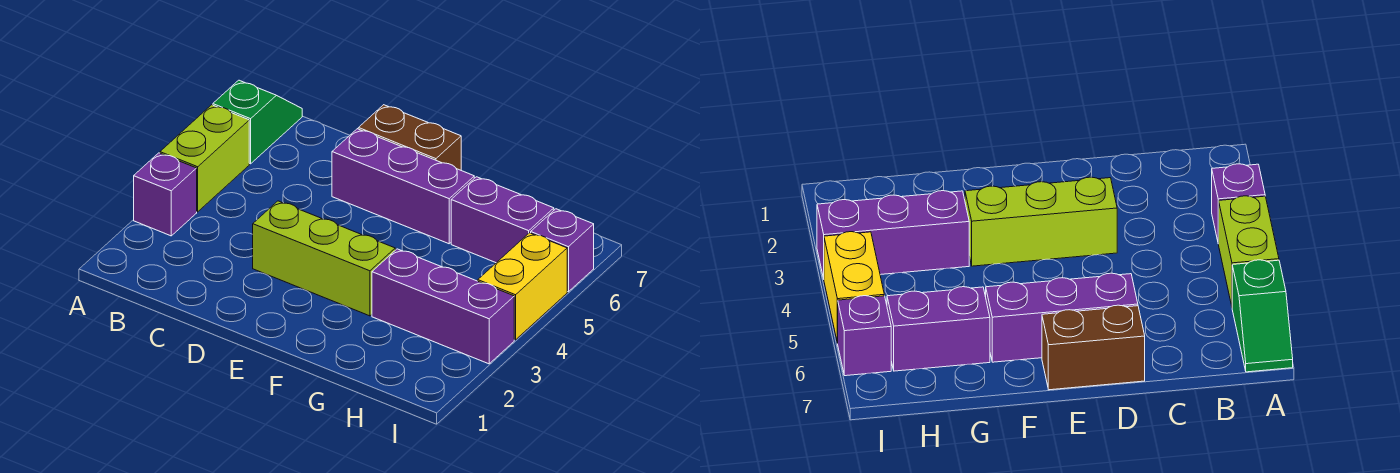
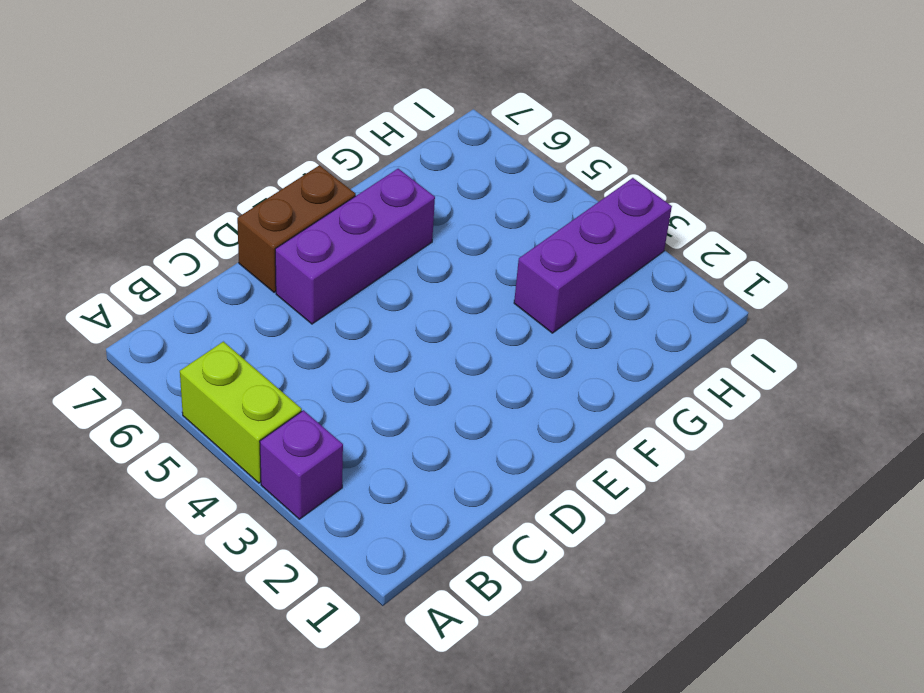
none -> green 1x2 slope [213,80,302,164]
none -> lime 1x3 brick [253,201,395,316]

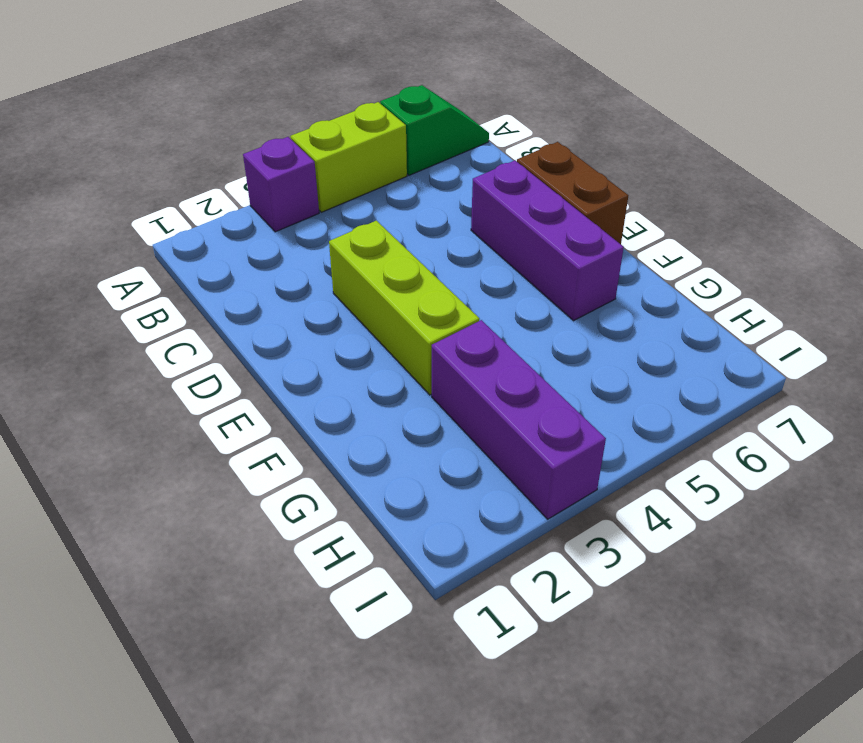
none -> purple 1x2 brick [451,177,554,263]
none -> yellow 1x2 brick [478,233,567,340]

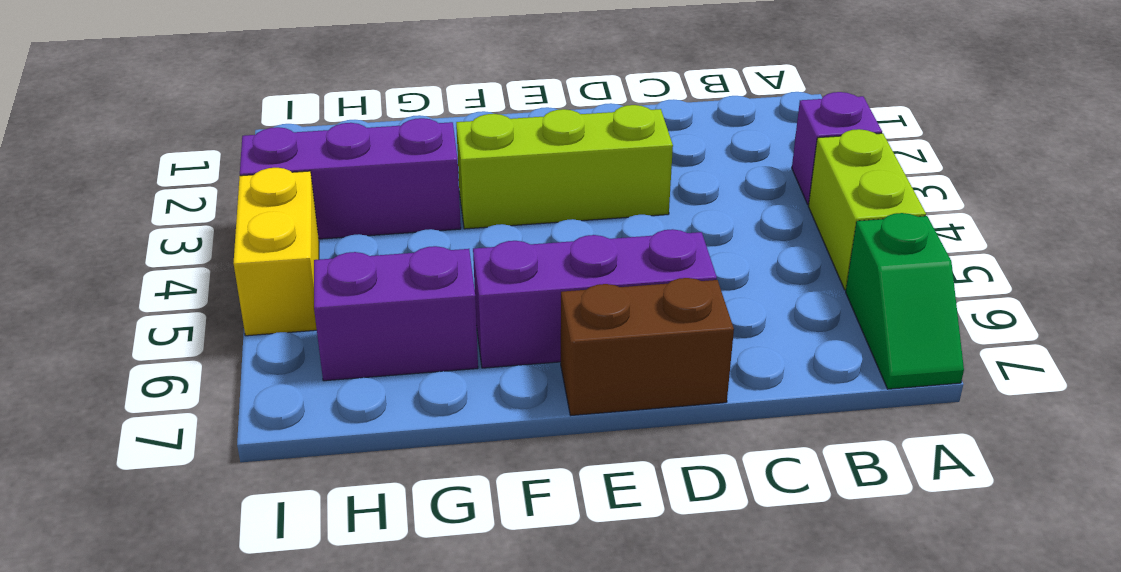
none -> purple 1x1 brick [531,209,594,292]

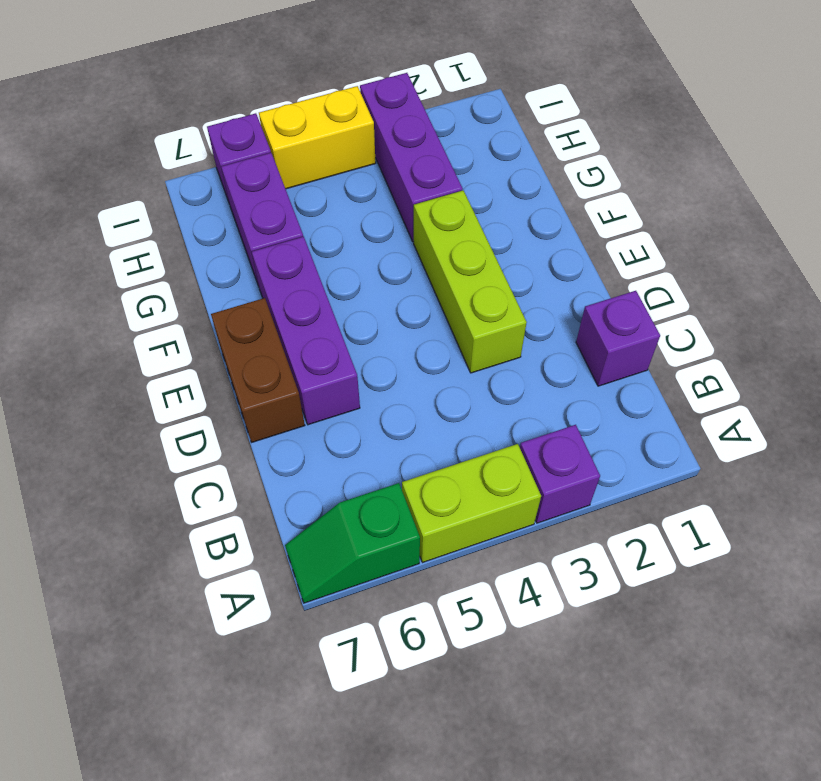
purple 1x1 brick [576,291,660,386] -> none

